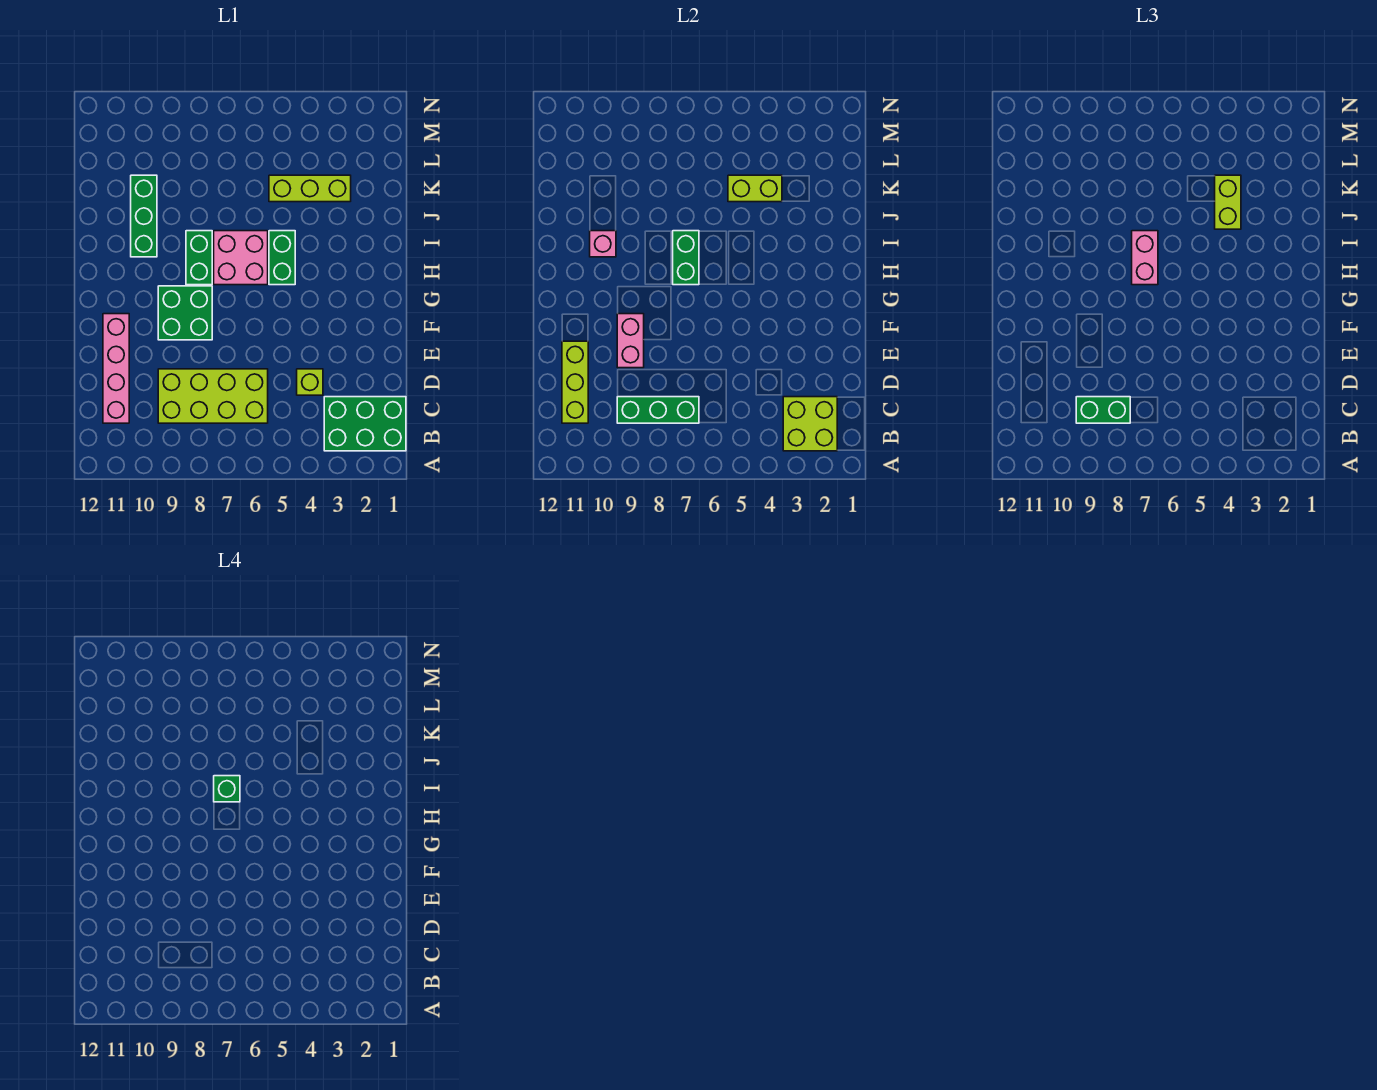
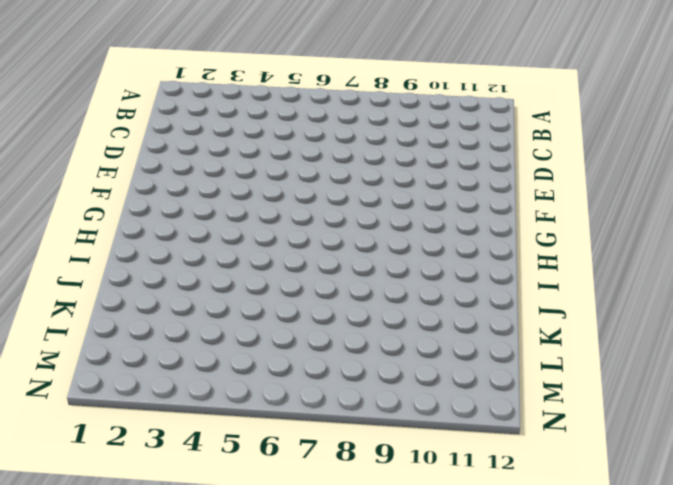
none -> green 2x3 brick [324,397,406,451]
none -> lime 2x4 brick [158,369,268,423]
none -> pink 1x4 brick [103,314,129,423]

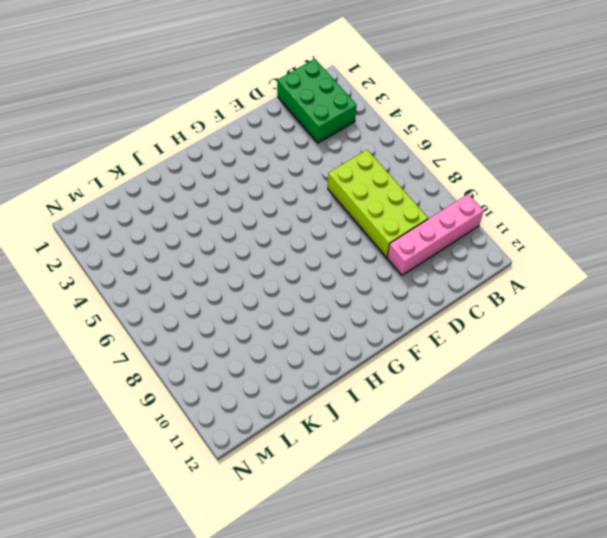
pink 1x4 brick [387,194,484,275] -> pink 1x4 brick moved to [103,314,129,423]
none -> lime 1x1 brick [297,369,323,395]
none -> green 2x2 brick [158,286,212,340]
none -> green 1x2 brick [269,231,295,285]

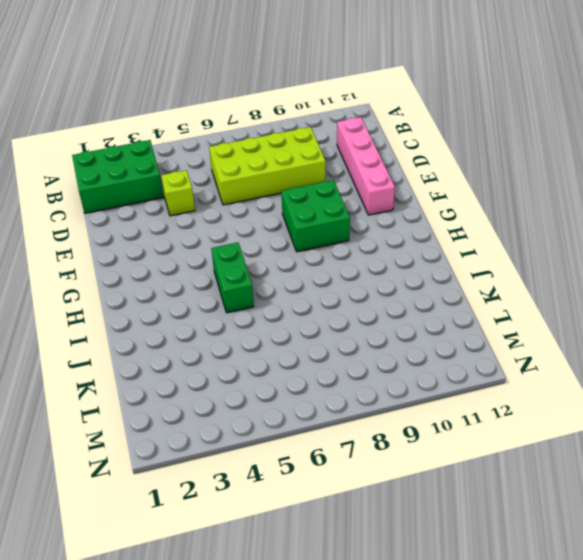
none -> pink 2x2 brick [214,231,268,285]
none -> green 1x2 brick [186,231,212,285]
none -> green 1x3 brick [131,175,157,257]

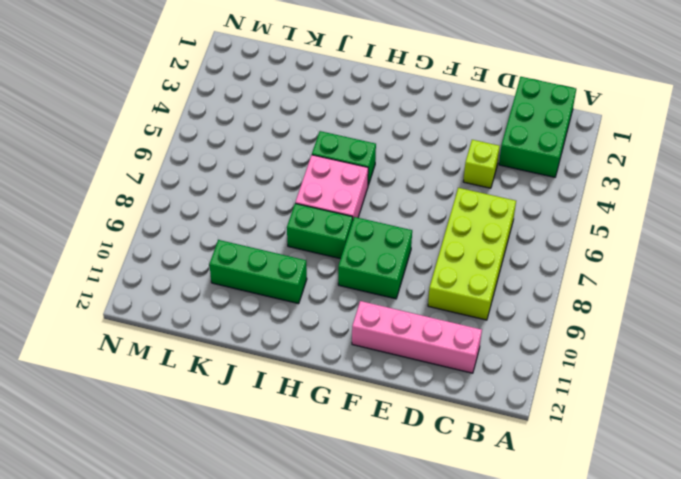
none -> lime 1x3 brick [269,175,351,202]
none -> lime 2x2 brick [783,397,837,451]
none -> green 1x3 brick [617,397,699,423]

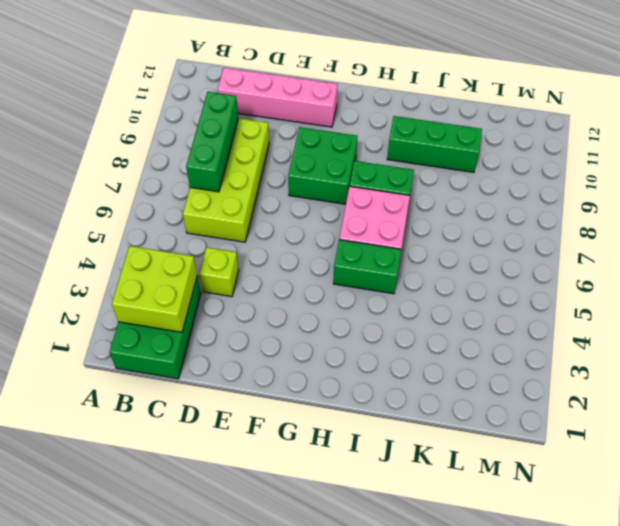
none -> lime 1x3 brick [269,175,351,202]
none -> lime 1x3 brick [562,341,588,423]
none -> pink 1x2 brick [617,314,644,368]

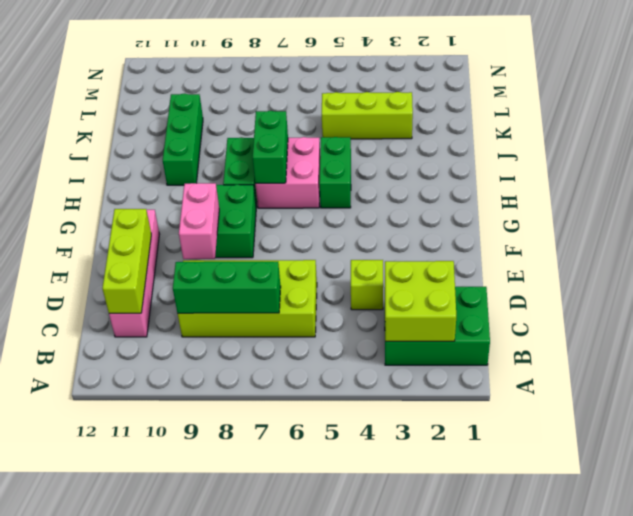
none -> pink 1x1 brick [590,231,616,257]
none -> lime 1x2 brick [728,175,782,202]
none -> green 1x2 brick [1076,397,1130,423]

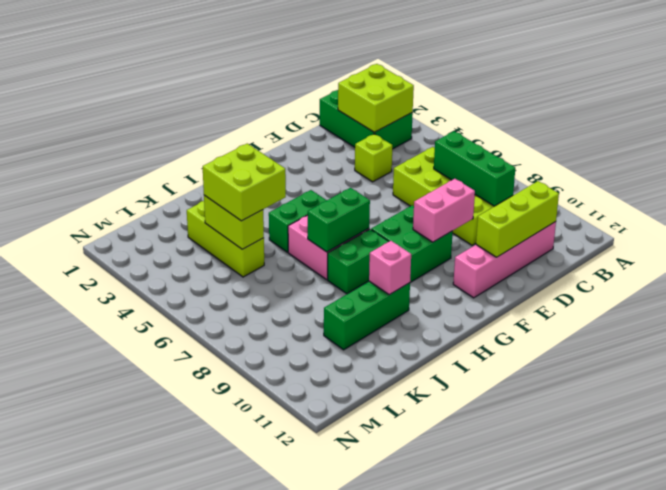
lime 2x2 brick [203,144,286,221] -> lime 1x2 brick [1215,175,1241,229]
none -> green 1x2 brick [1076,397,1130,423]
none -> pink 1x2 brick [1132,231,1158,285]
none -> green 1x1 brick [214,776,240,802]

